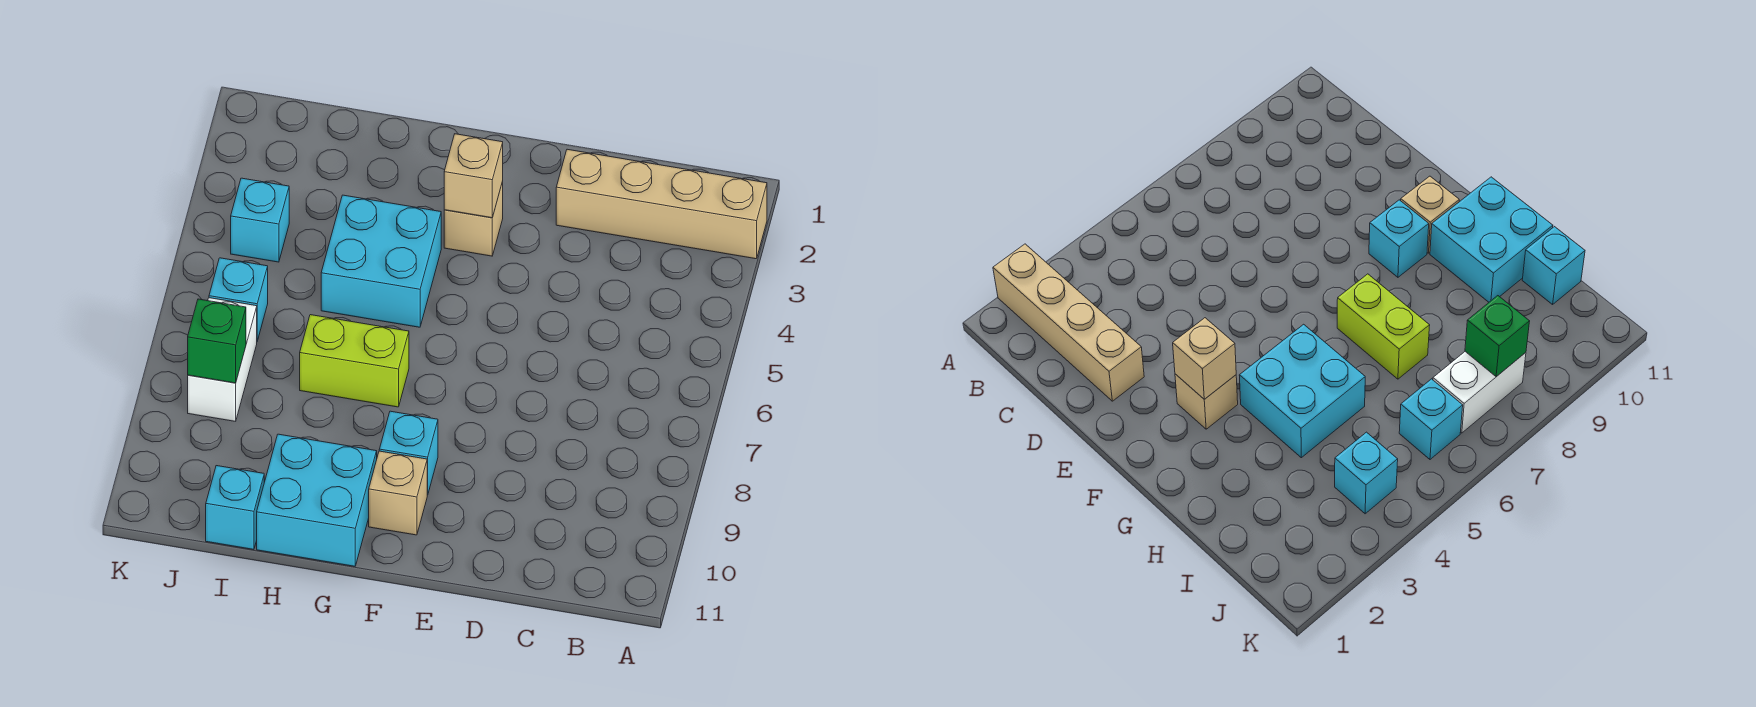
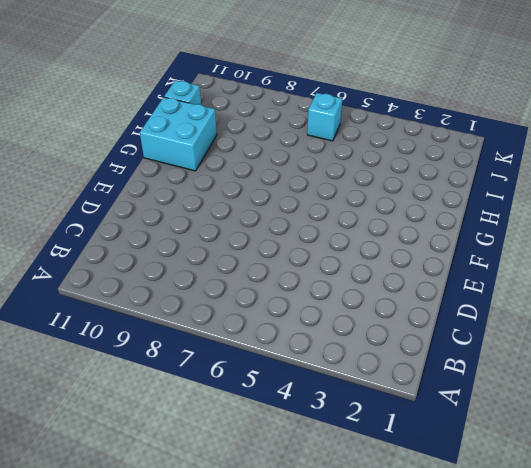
none -> tan 1x4 brick [556,149,767,259]
none -> tan 1x1 brick [444,182,503,256]
none -> cyan 1x1 brick [379,411,438,495]

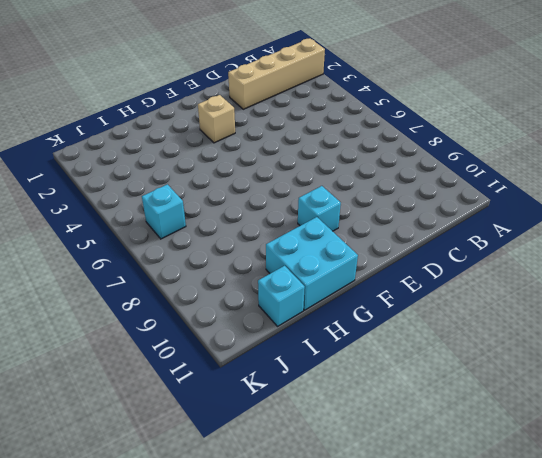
none -> tan 1x1 brick [369,451,427,535]
none -> cyan 2x2 brick [321,195,441,327]
none -> lime 1x2 brick [300,315,409,407]

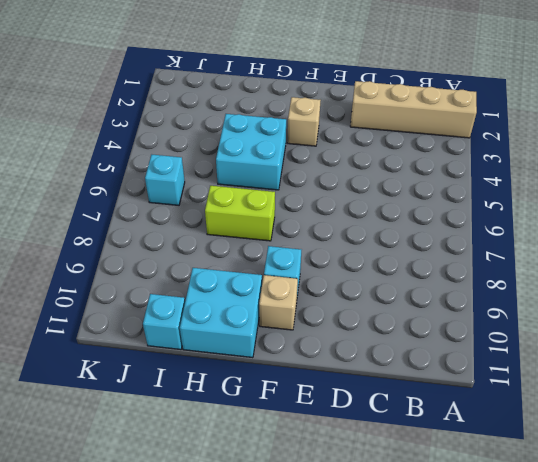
none -> cyan 1x1 brick [231,178,289,262]
none -> white 1x2 brick [188,298,257,421]
none -> tan 1x1 brick [444,134,503,218]

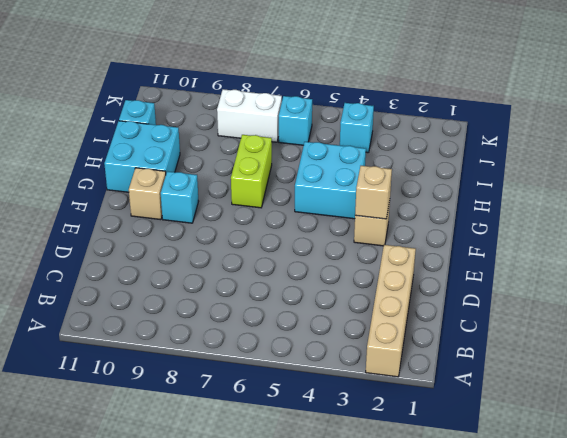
none -> green 1x1 brick [188,299,246,383]

